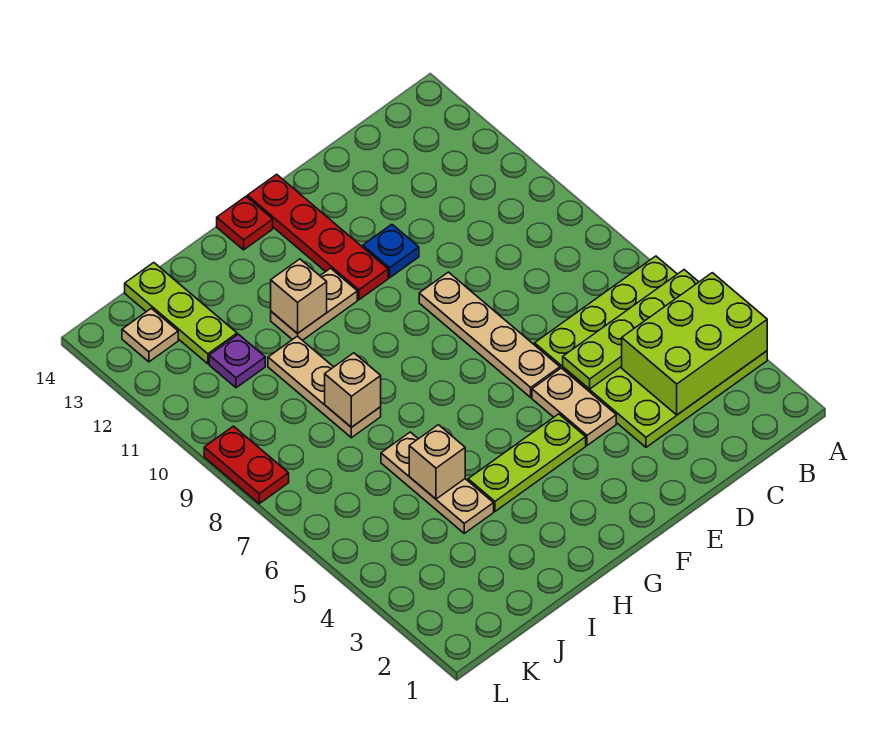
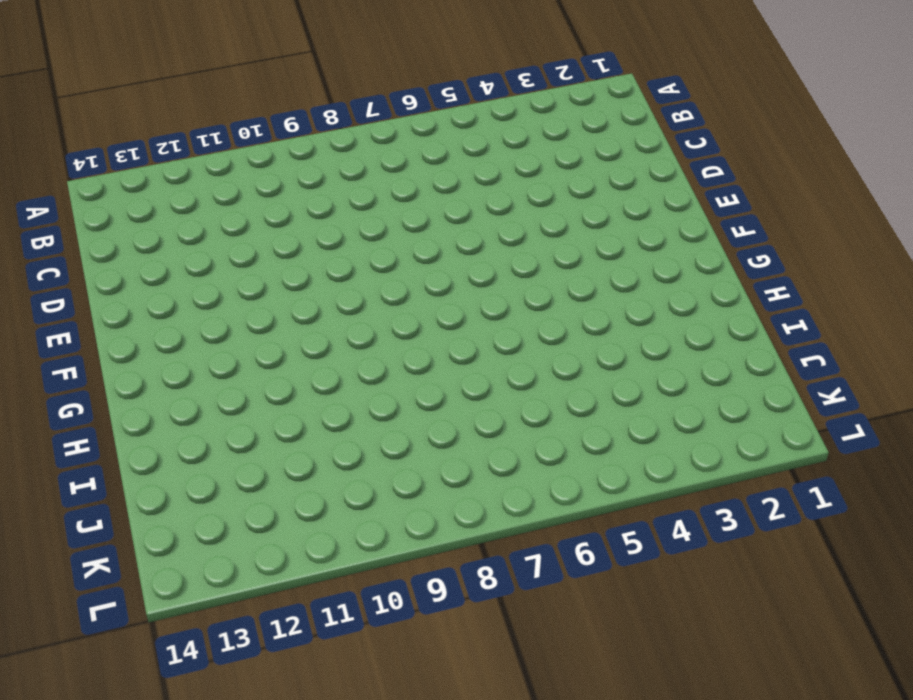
none -> lime 4x4 plate [535,256,767,447]
none -> tan 1x2 plate [532,368,616,445]
none -> tan 1x4 plate [419,272,560,397]

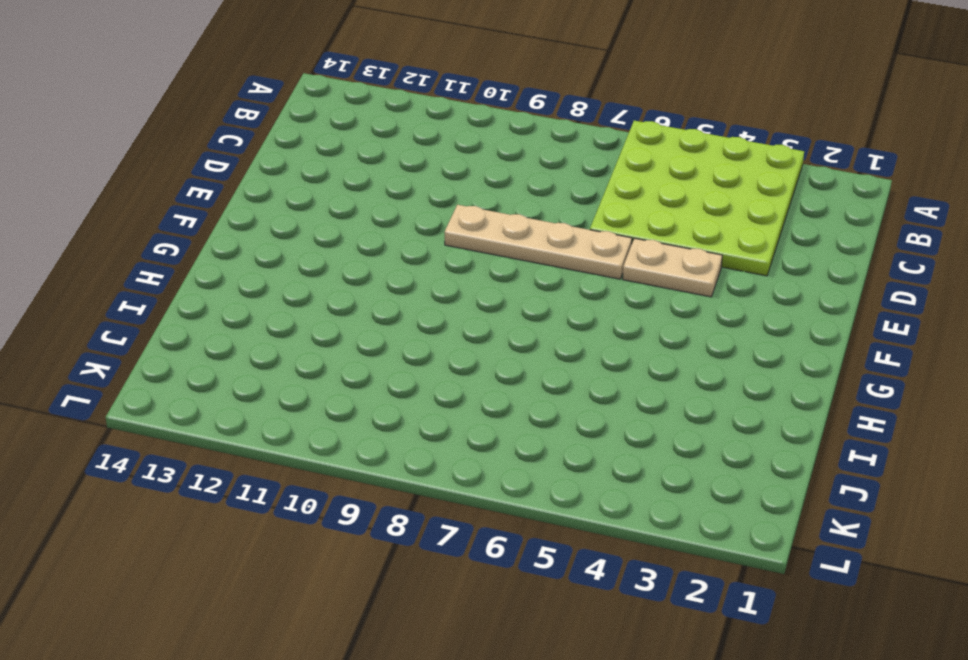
none -> blue 1x1 plate [363,225,419,278]
none -> lime 1x3 plate [468,414,586,511]
none -> red 1x4 plate [247,174,388,300]

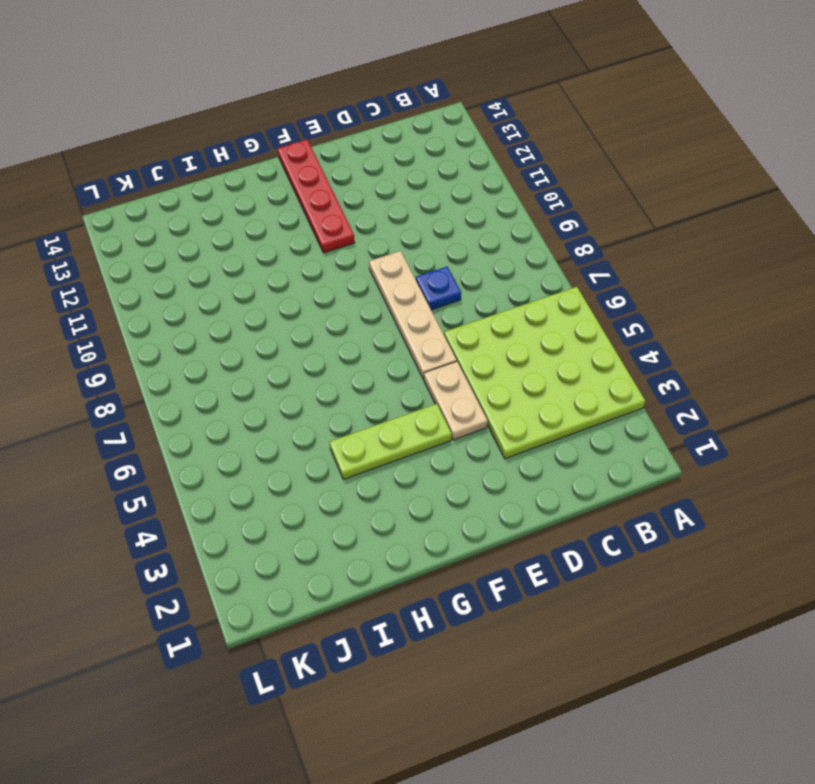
blue 1x1 plate [416,266,461,310] -> blue 1x1 plate moved to [363,225,419,278]
none -> tan 1x2 plate [271,268,357,340]
none -> red 1x1 plate [217,197,273,250]
none -> tan 1x3 plate [381,432,494,533]

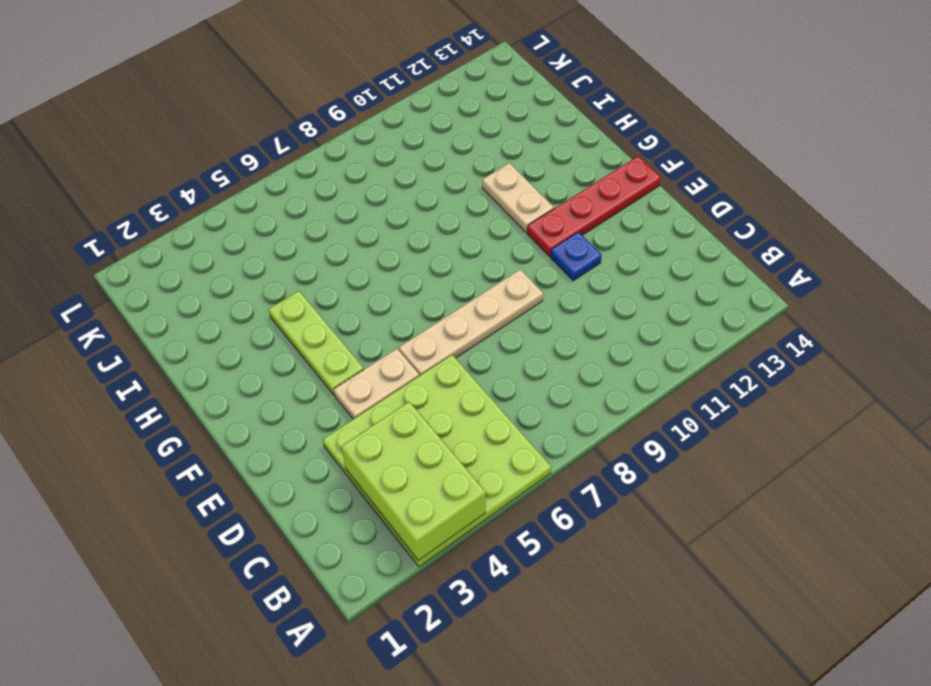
none -> red 1x1 plate [217,197,273,250]
none -> tan 1x3 plate [381,432,494,533]
none -> tan 1x3 plate [268,336,381,438]

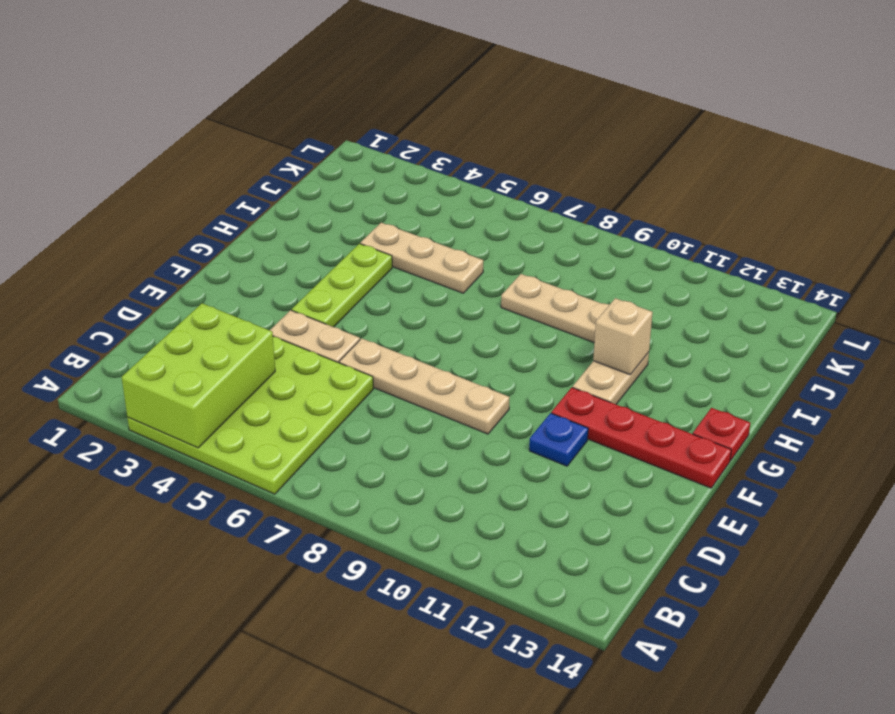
none -> purple 1x1 plate [209,334,265,388]
none -> lime 1x3 plate [125,263,237,364]
none -> tan 1x1 plate [122,308,178,362]

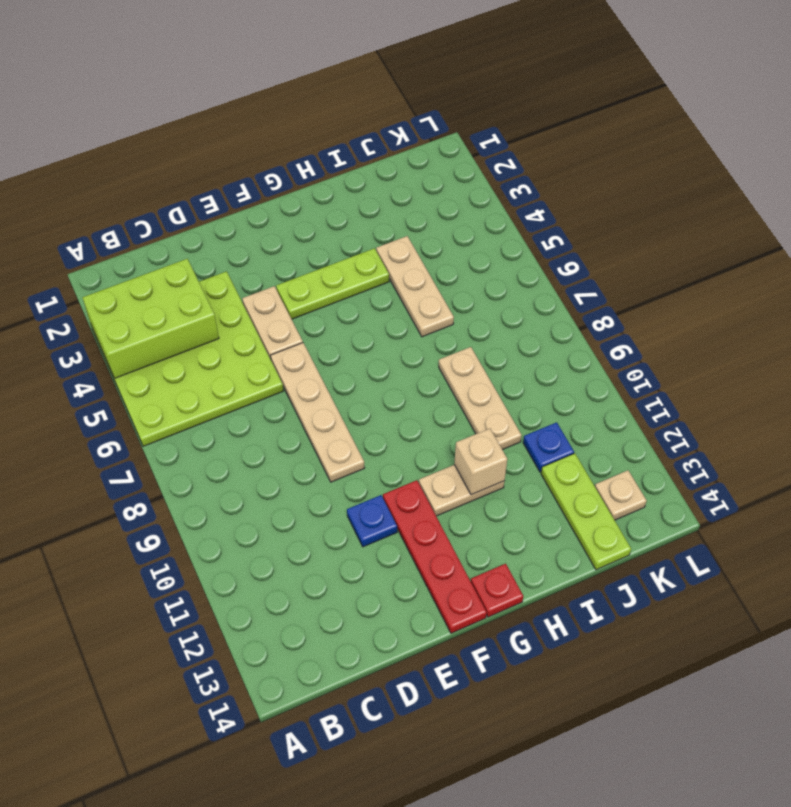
blue 1x1 plate [523,422,574,472] -> purple 1x1 plate [209,334,265,388]
none -> red 1x2 plate [204,426,289,504]
none -> lime 1x4 plate [563,270,698,389]
none -> tan 1x1 brick [409,425,465,499]

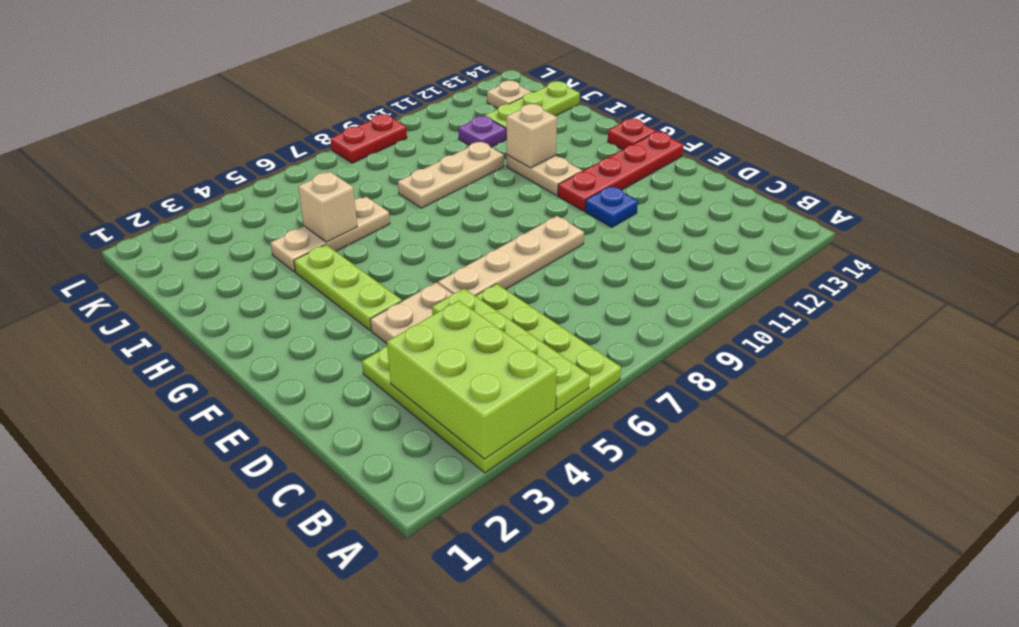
none -> tan 1x1 brick [325,353,381,427]

